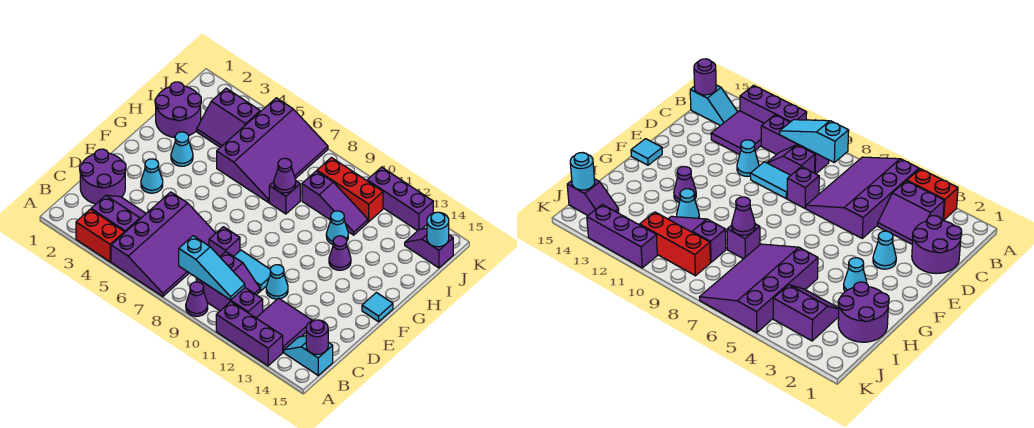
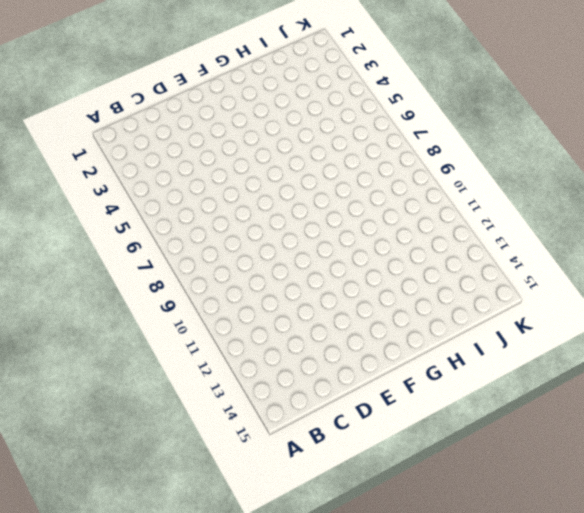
none -> red 1x2 brick [76,209,125,262]
none -> purple 3x4 slope [111,192,215,297]
none -> purple 1x1 cone [186,282,208,316]
none -> purple 1x3 brick [216,302,283,366]

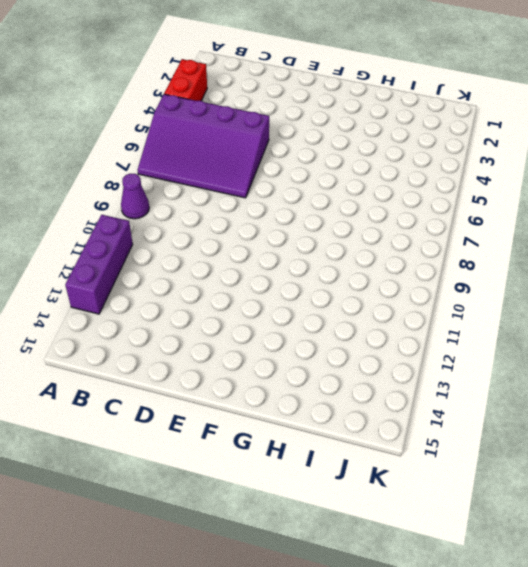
none -> purple 2x2 slope [91,195,146,232]
none -> purple 1x3 brick [196,278,263,318]
none -> purple 2x2 tile [257,298,312,352]
none -> cyan 1x2 slope [284,336,333,375]

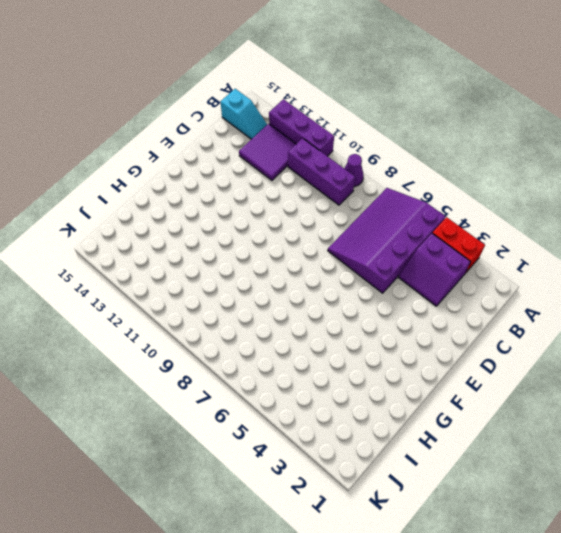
none -> purple 2x2 round brick [80,149,126,204]
none -> purple 1x2 slope [220,252,260,295]
none -> purple 1x1 brick [209,227,240,257]
none -> cyan 1x2 tile [234,250,270,291]

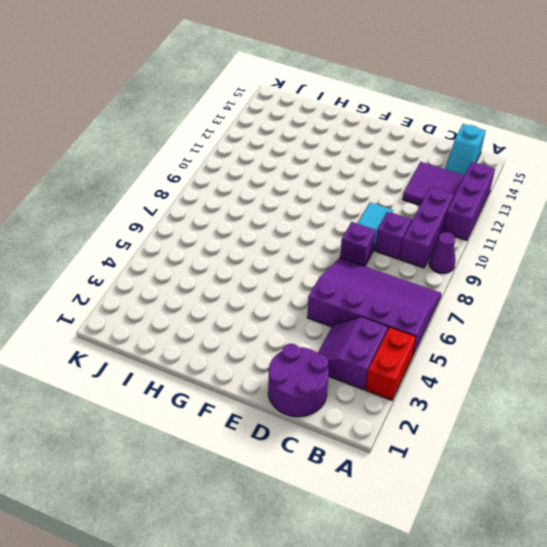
none -> cyan 1x1 cone [266,265,288,299]
none -> cyan 1x1 cone [141,159,163,193]
none -> cyan 1x1 tile [362,293,393,322]
none -> cyan 1x1 cone [171,132,193,166]

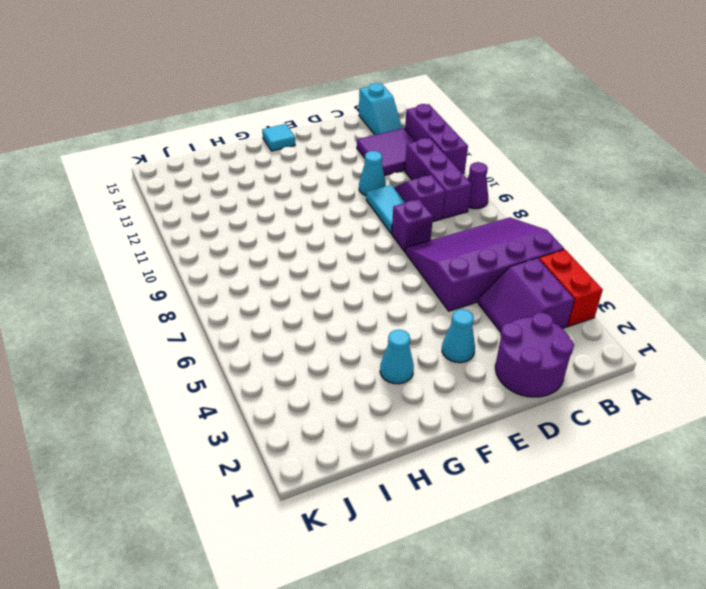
none -> purple 1x1 cone [329,236,351,270]
none -> purple 2x2 round brick [155,82,201,137]
none -> purple 3x4 slope [217,98,328,202]
none -> purple 1x1 brick [269,181,300,214]

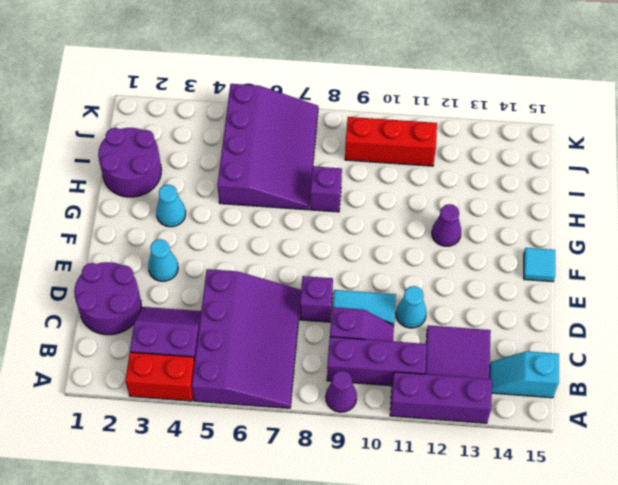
none -> cyan 1x1 cone [326,211,348,244]
none -> purple 2x2 slope [197,88,260,147]
none -> purple 1x3 slope [302,171,368,235]
none -> purple 1x2 slope [405,228,453,268]

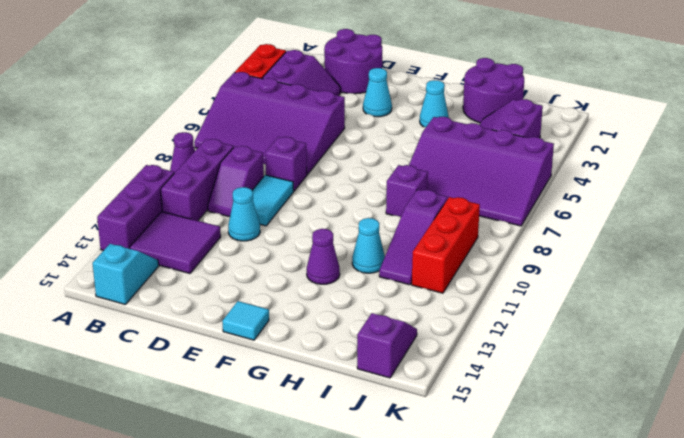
none -> purple 1x3 brick [367,167,433,231]
none -> cyan 1x3 slope [179,236,245,300]
none -> purple 1x1 round brick [306,320,328,354]
none -> purple 1x1 cone [274,158,296,193]

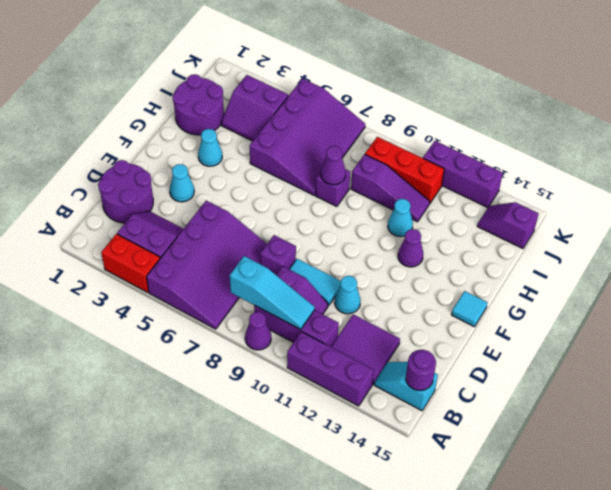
none -> cyan 1x1 round brick [427,212,449,247]

